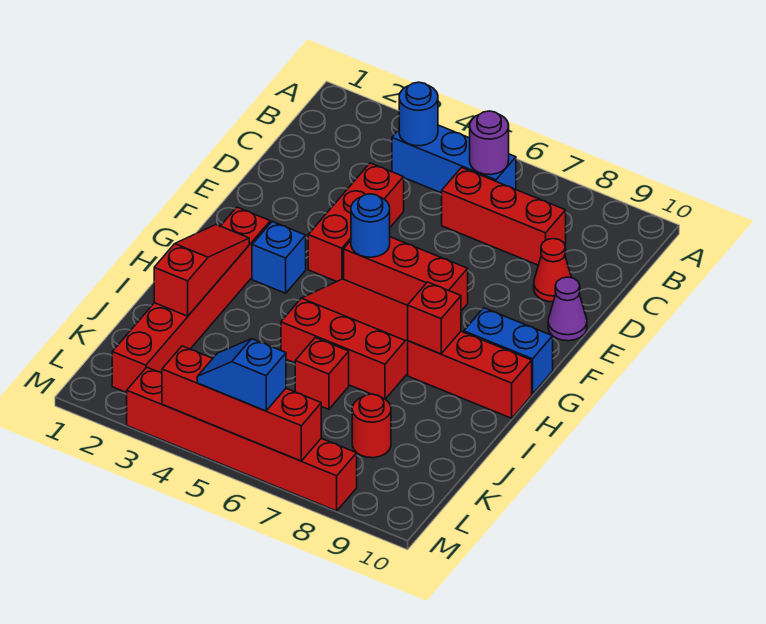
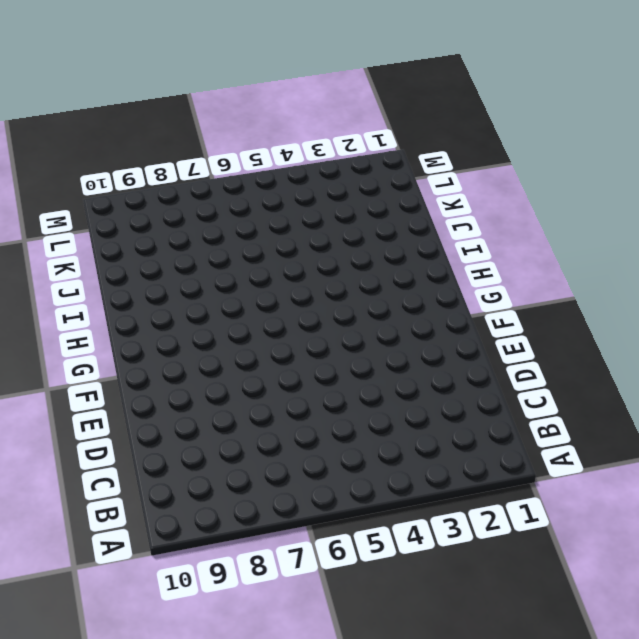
none -> blue 1x3 brick [392,125,516,193]
none -> red 1x3 brick [442,168,566,265]
none -> red 1x3 brick [308,163,404,282]

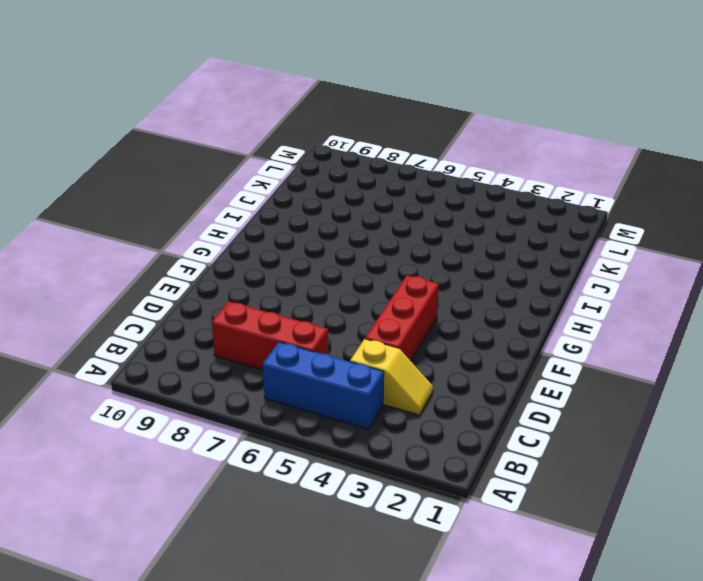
yellow 1x2 slope [350,339,433,415] -> none
none -> red 1x1 cone [534,239,572,302]
none -> purple 1x1 cone [548,277,587,341]
none -> red 1x3 brick [344,237,468,311]

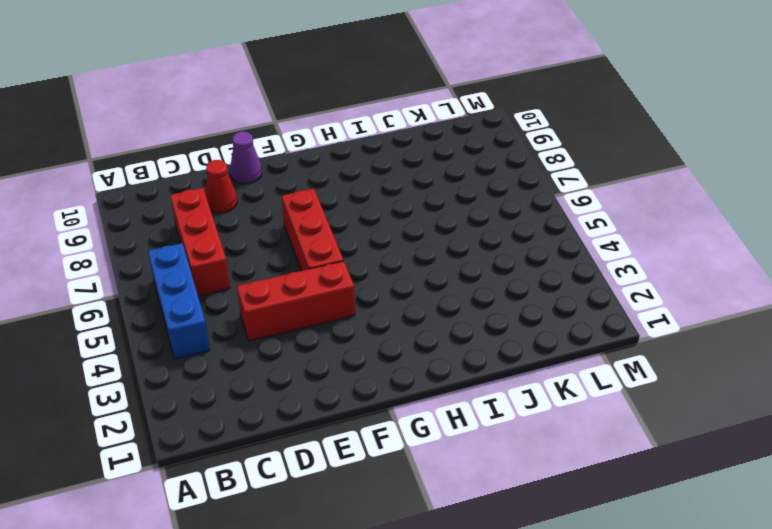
none -> red 1x6 brick [112,207,270,393]
none -> blue 1x1 brick [252,222,306,293]
none -> red 3x3 slope [281,279,408,399]

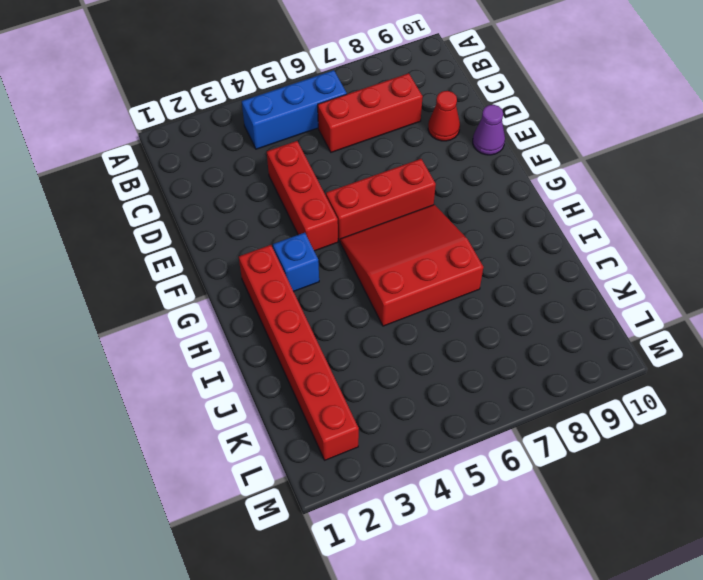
none -> blue 1x2 brick [464,308,553,394]
none -> red 1x3 brick [408,331,532,418]
none -> red 1x1 brick [295,338,349,409]

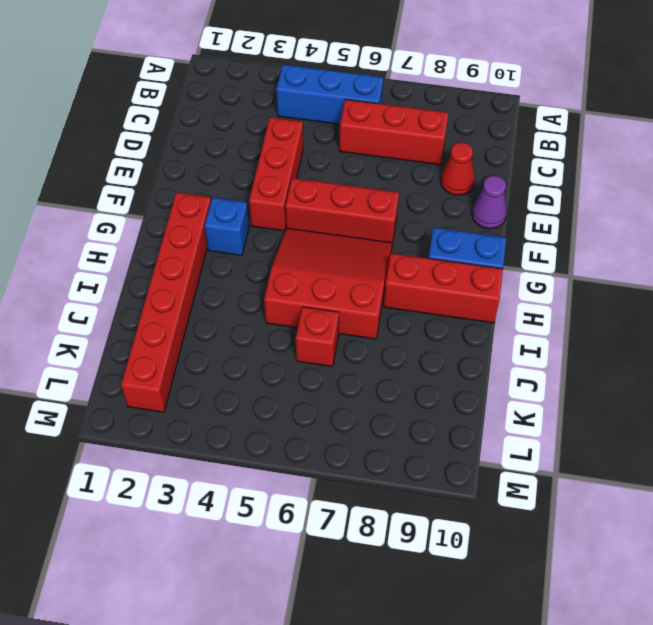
none -> red 1x1 round brick [352,394,391,458]
none -> red 1x6 brick [127,367,357,511]
none -> blue 1x1 round brick [399,82,438,146]

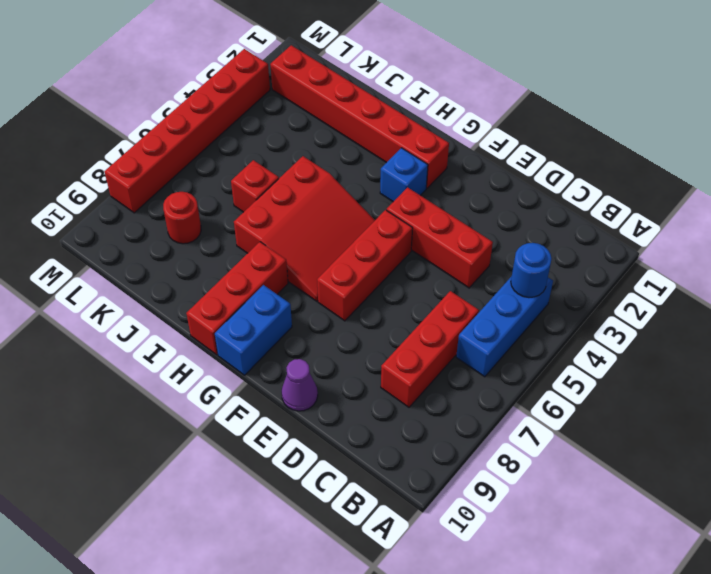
none -> red 1x1 cone [534,239,572,302]
none -> purple 1x1 round brick [470,111,509,175]
none -> blue 1x1 round brick [351,194,390,257]

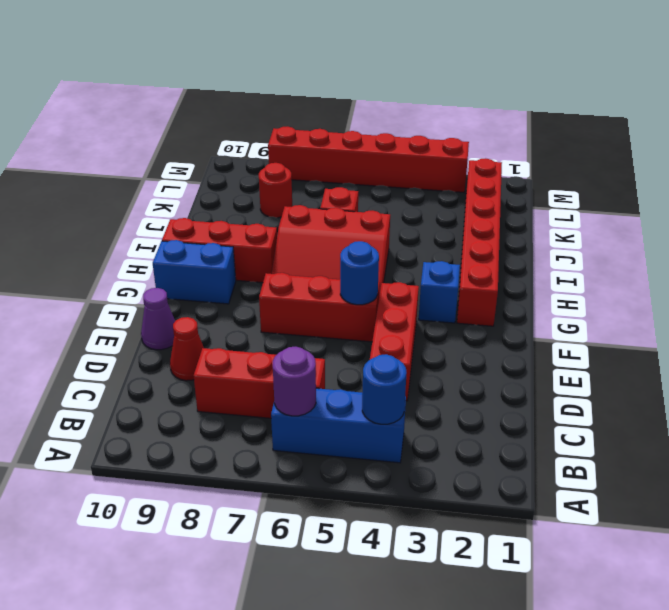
none -> red 1x3 slope [154,225,249,316]
none -> red 1x1 brick [408,282,461,354]
none -> red 1x4 brick [162,346,321,461]

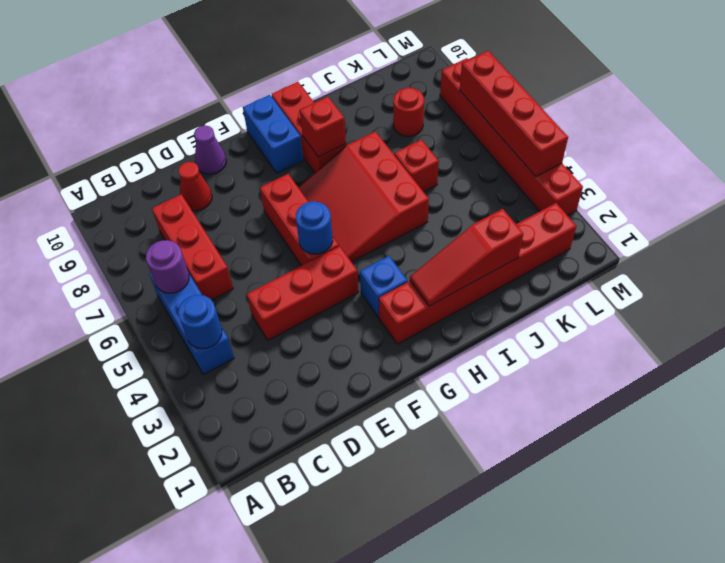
none -> blue 1x2 slope [197,339,286,411]

